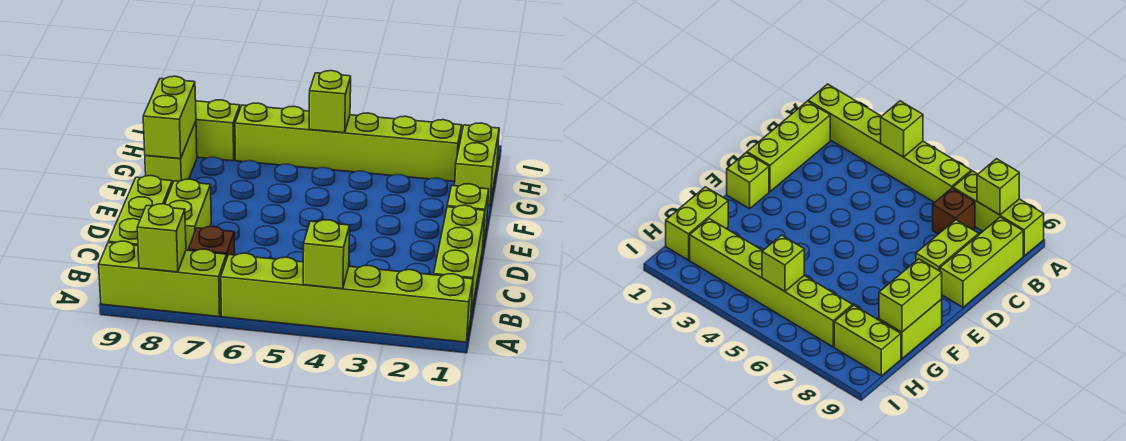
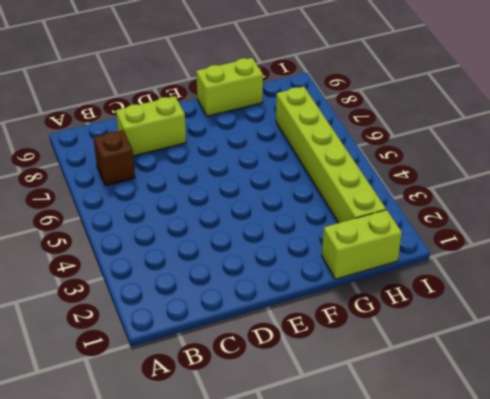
none -> lime 1x6 brick [221,253,473,342]
none -> lime 1x3 brick [99,241,227,317]
none -> lime 1x3 brick [434,205,485,314]

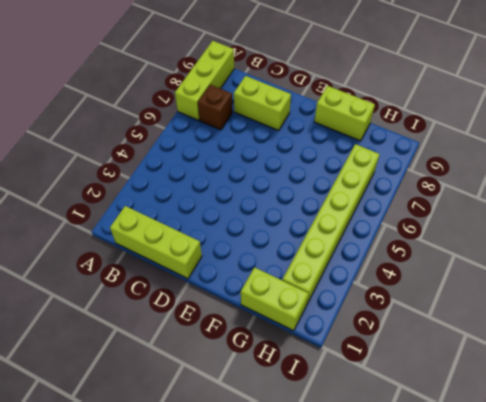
none -> lime 1x6 brick [221,253,473,342]
none -> lime 1x3 brick [108,176,172,245]
none -> lime 1x1 brick [447,184,489,244]

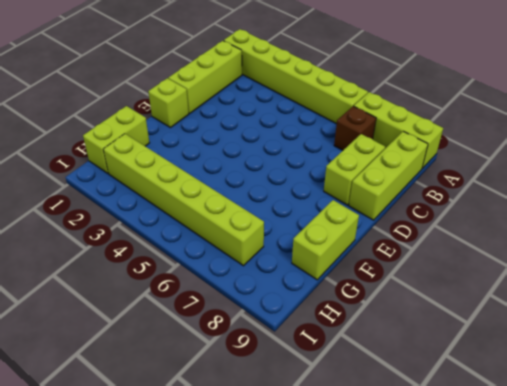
none -> lime 1x2 brick [196,100,240,161]
none -> lime 1x1 brick [303,220,350,289]
none -> lime 1x1 brick [137,204,186,272]

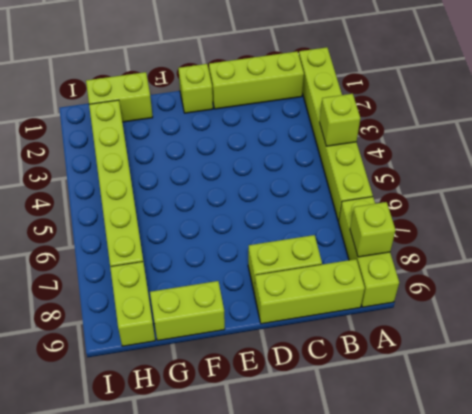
none -> brown 1x1 brick [188,226,235,258]
none -> lime 1x2 brick [143,76,196,159]
none -> lime 1x1 brick [309,71,351,133]

